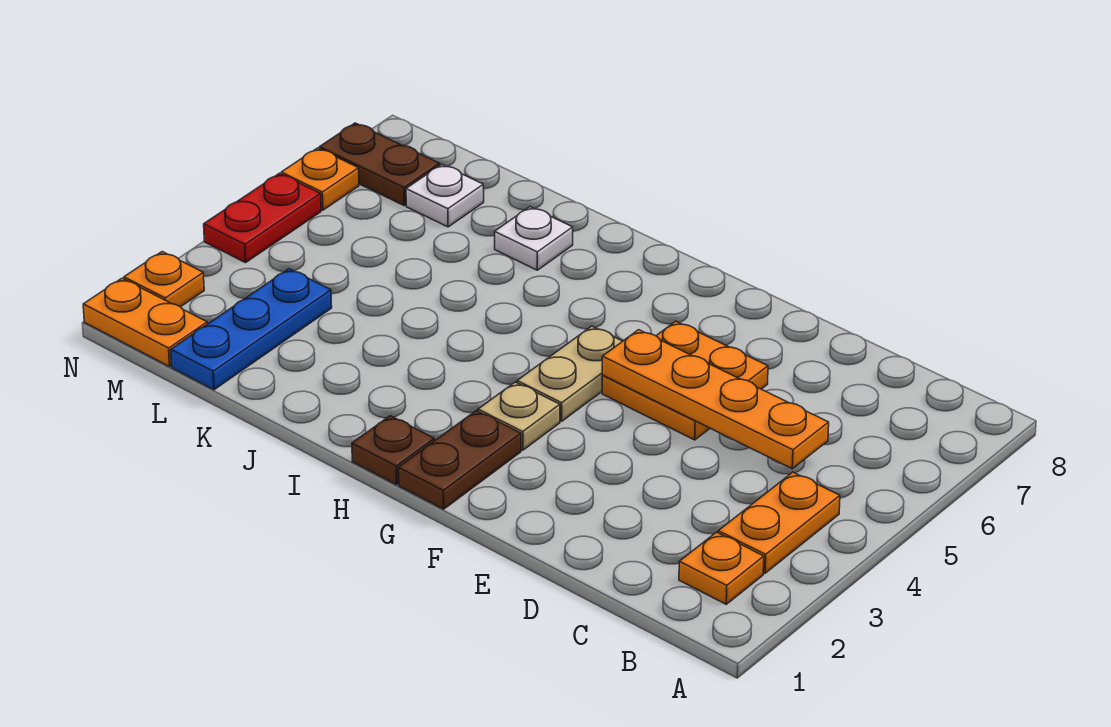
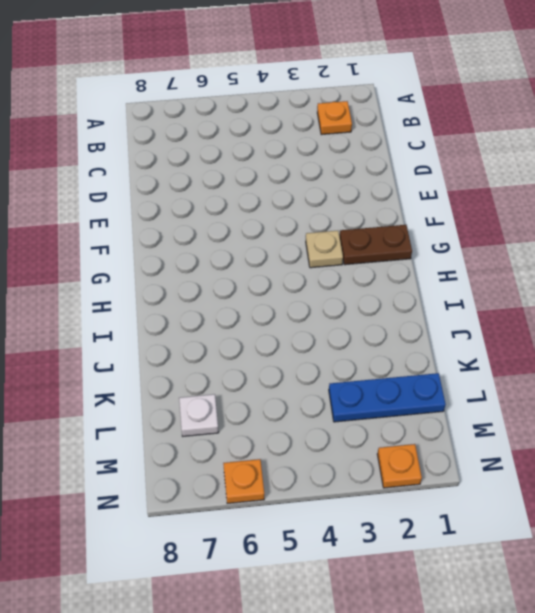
none -> orange 1x2 plate [718,472,840,573]
none -> orange 2x2 plate [602,321,768,440]
none -> tan 1x2 plate [517,326,622,421]

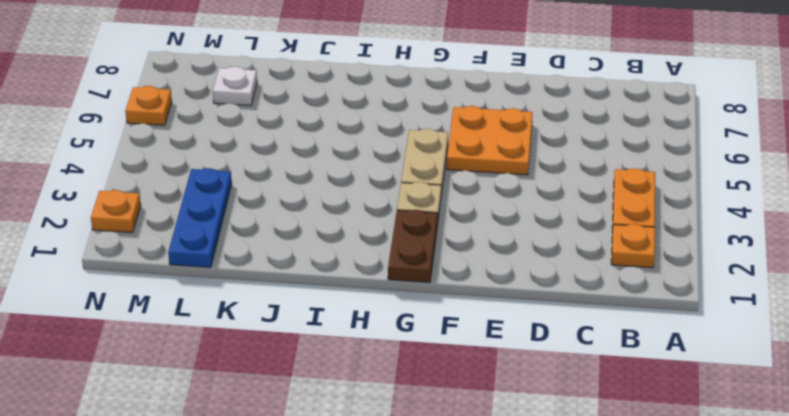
none -> brown 1x1 plate [352,416,434,485]
none -> white 1x1 plate [495,207,573,270]
none -> orange 1x2 plate [83,278,207,367]

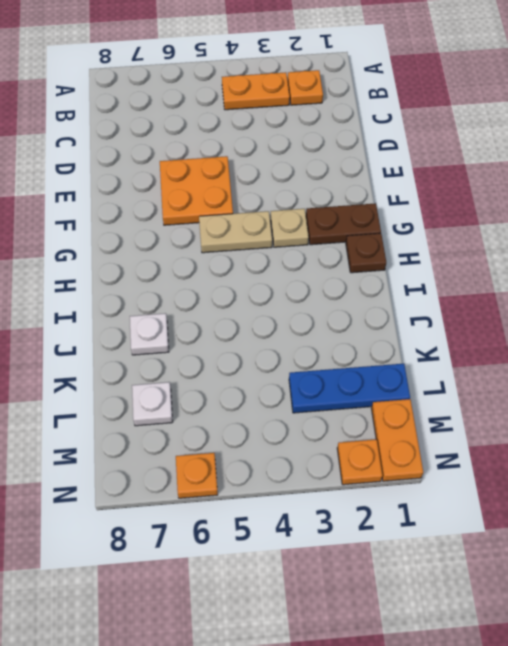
none -> brown 1x2 plate [319,123,440,205]
none -> red 1x2 plate [204,173,321,263]
none -> orange 1x4 plate [602,330,829,469]

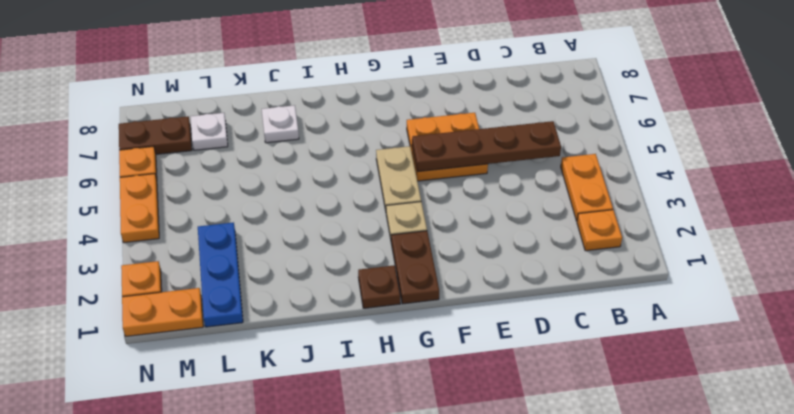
brown 1x4 plate [412,121,561,172] -> orange 1x4 plate [602,330,829,469]
orange 1x2 plate [120,174,159,243] -> red 1x2 plate [204,173,321,263]

